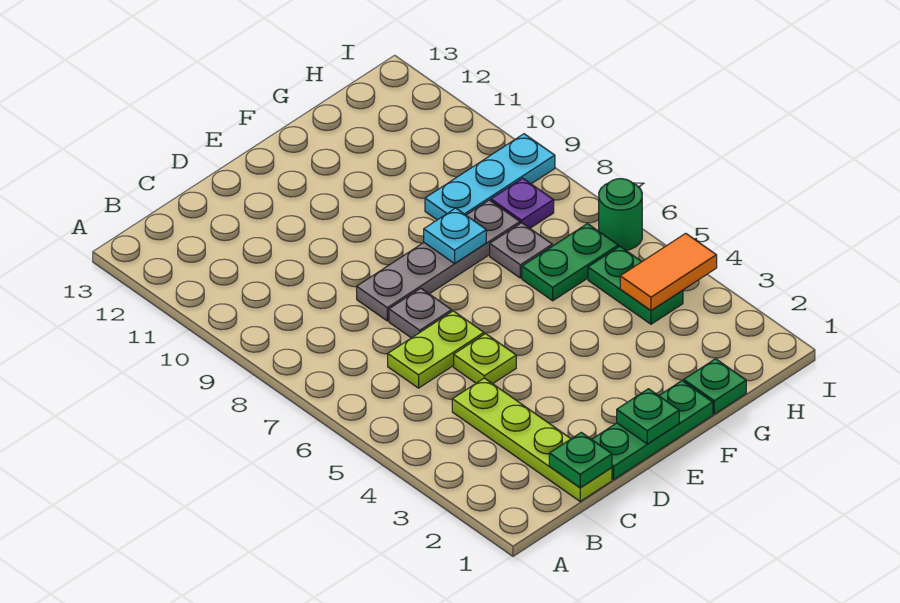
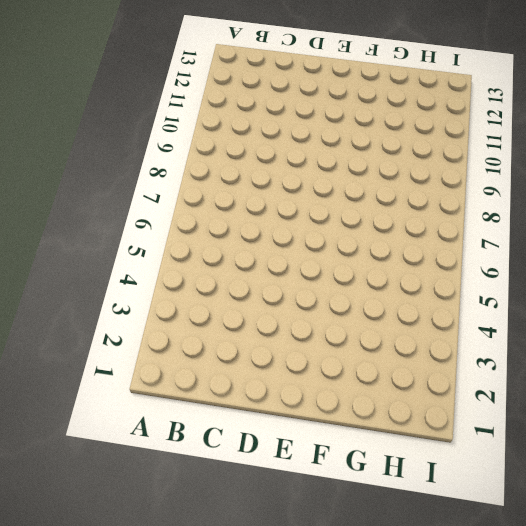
none -> lime 1x4 plate [452,378,612,501]
none -> lime 1x2 plate [388,311,484,388]
none -> green 1x3 plate [592,381,713,479]

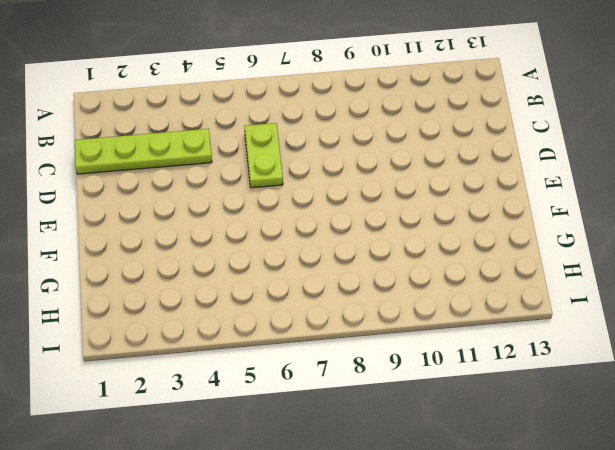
none -> green 1x3 plate [592,381,713,479]
none -> lime 1x1 plate [454,334,516,384]
none -> grey 1x1 plate [389,288,452,338]

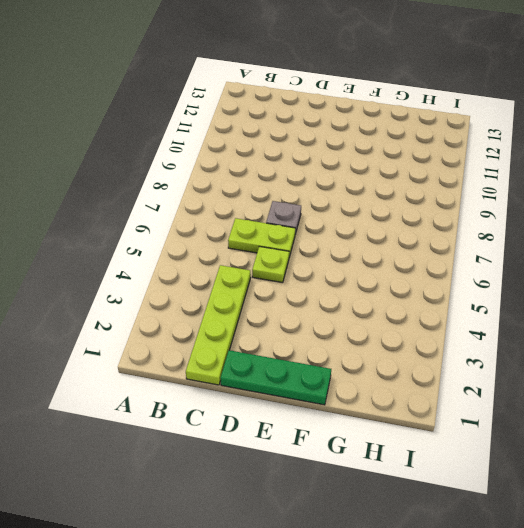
none -> grey 1x4 plate [357,200,520,321]
none -> green 1x1 plate [684,359,746,414]
none -> green 1x2 plate [522,224,618,301]

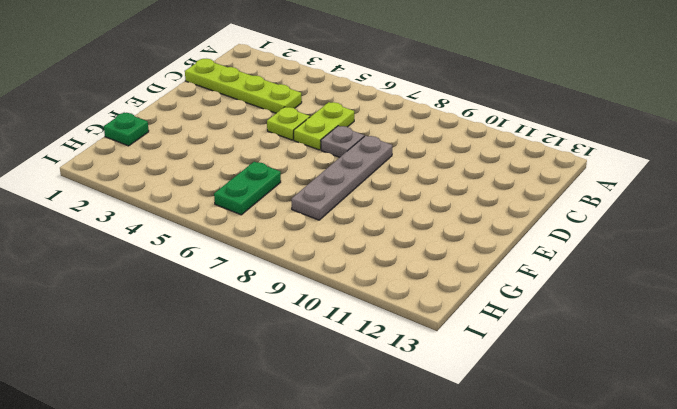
none -> green 1x3 plate [592,381,713,479]
none -> grey 1x1 plate [490,223,552,278]
none -> cyan 1x3 plate [425,134,555,220]

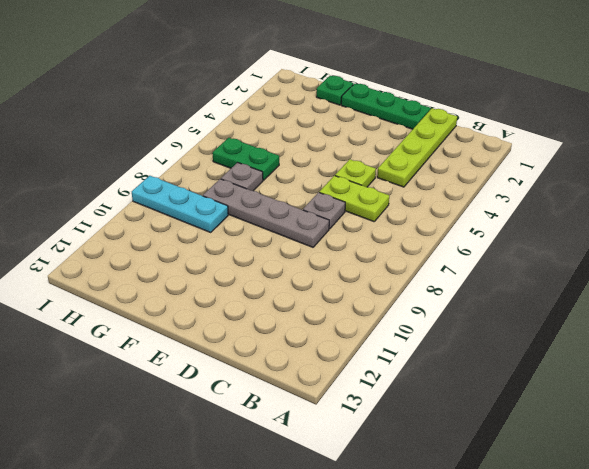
none -> green 1x2 plate [588,246,683,324]
none -> purple 1x1 plate [491,178,554,228]
none -> green 1x1 round brick [599,179,642,250]

